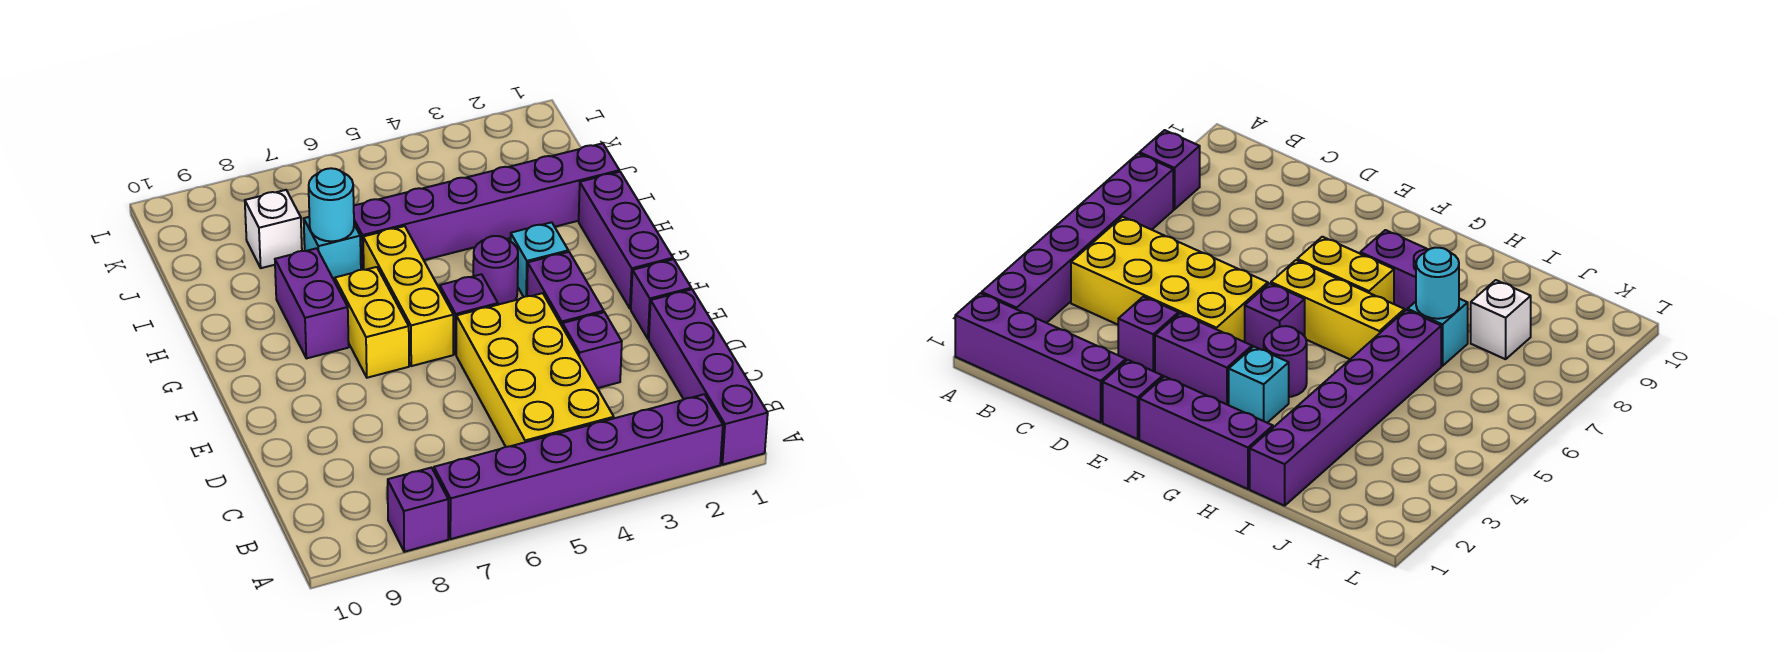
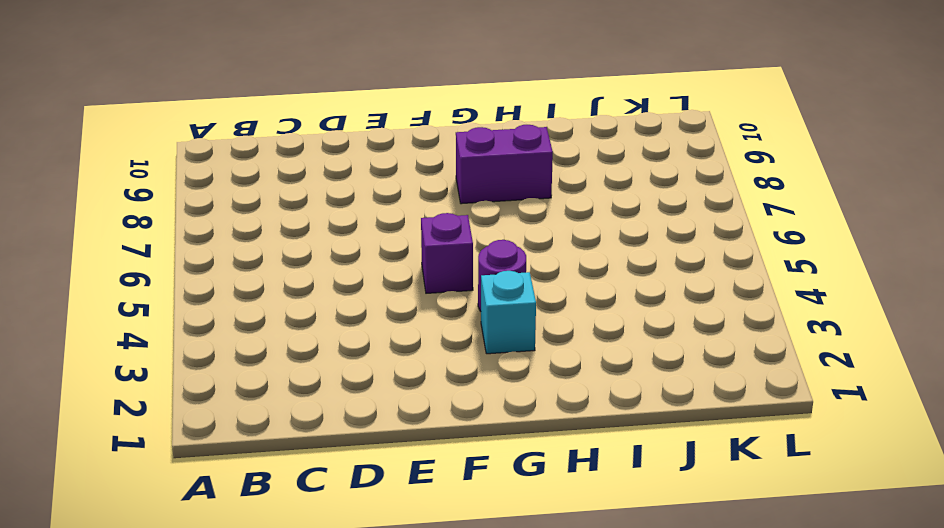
none -> purple 1x4 brick [649,289,768,465]
none -> purple 1x6 brick [434,394,723,539]
none -> purple 1x1 brick [388,468,448,552]

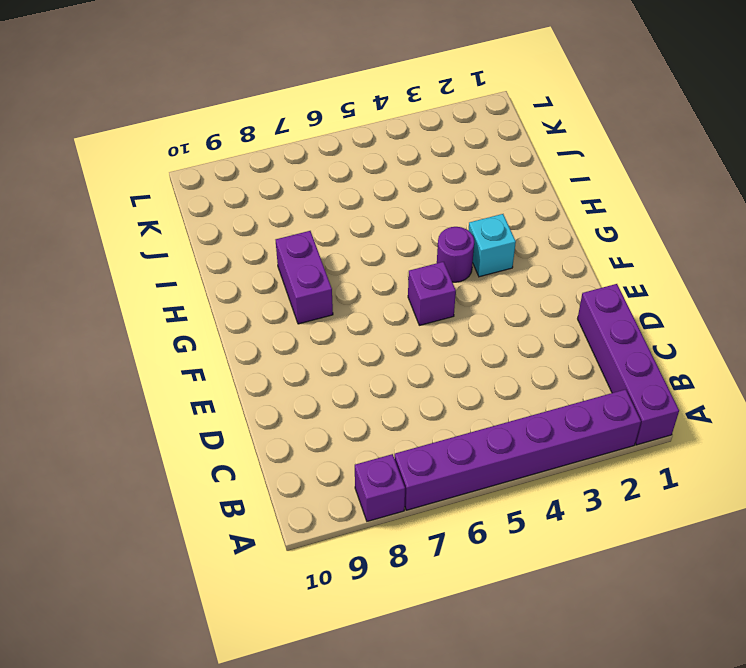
none -> yellow 2x4 brick [456,293,614,447]
none -> purple 1x1 brick [562,312,622,388]
none -> purple 1x1 brick [631,259,691,339]

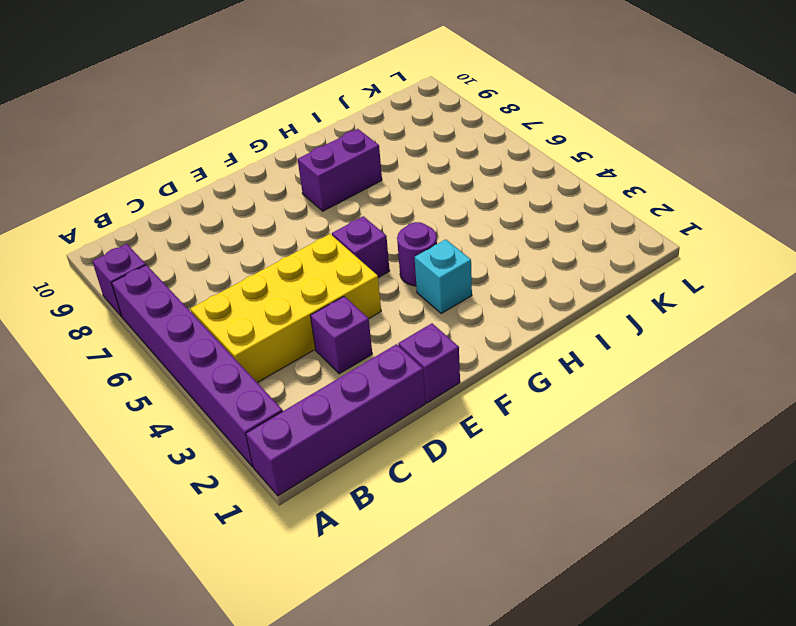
none -> purple 1x2 brick [527,252,604,325]
none -> purple 1x3 brick [579,172,673,309]
none -> yellow 1x3 brick [363,226,453,366]

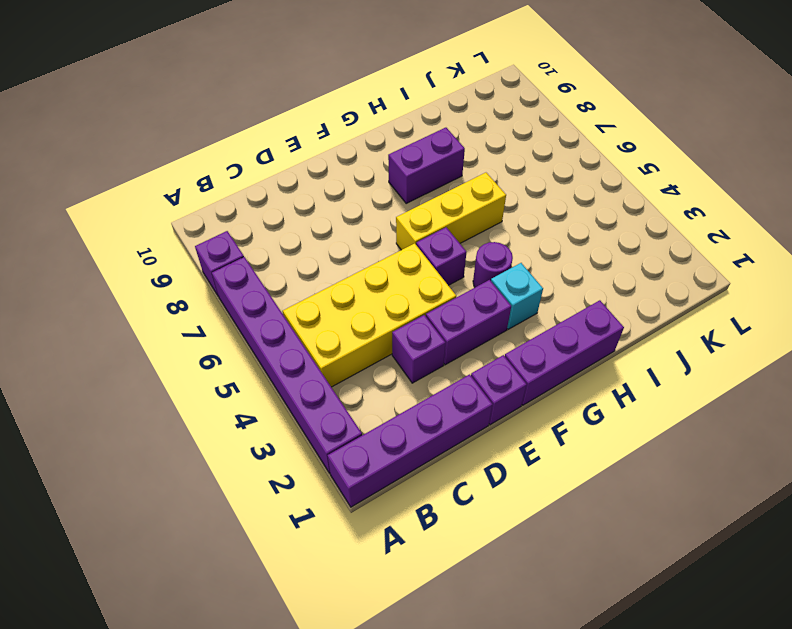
none -> yellow 1x2 brick [335,267,409,378]
none -> purple 1x6 brick [354,143,619,270]
none -> cyan 1x1 brick [304,217,361,282]

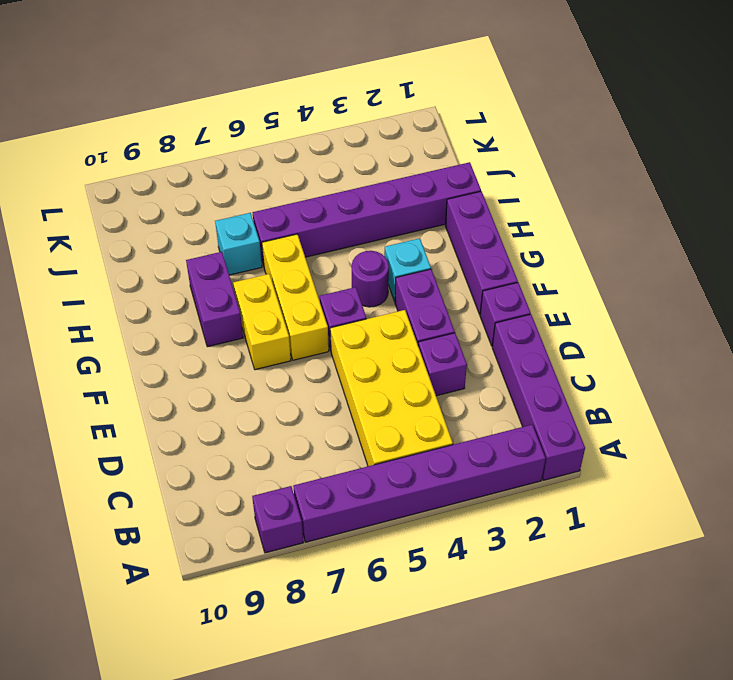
none -> white 1x1 brick [245,190,302,268]
none -> cyan 1x1 round brick [309,168,354,241]

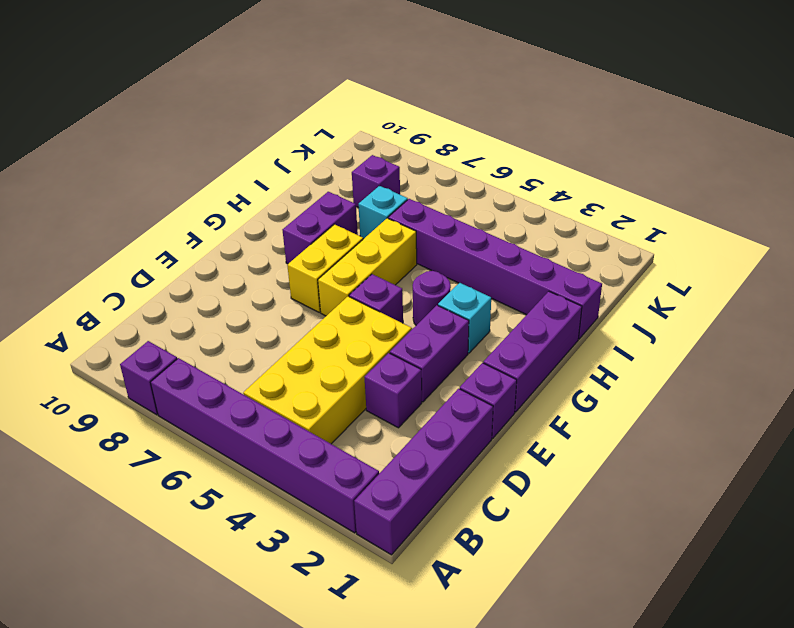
purple 1x1 brick [352,155,400,208] -> white 1x1 brick [245,190,302,268]
none -> cyan 1x1 round brick [309,168,354,241]

